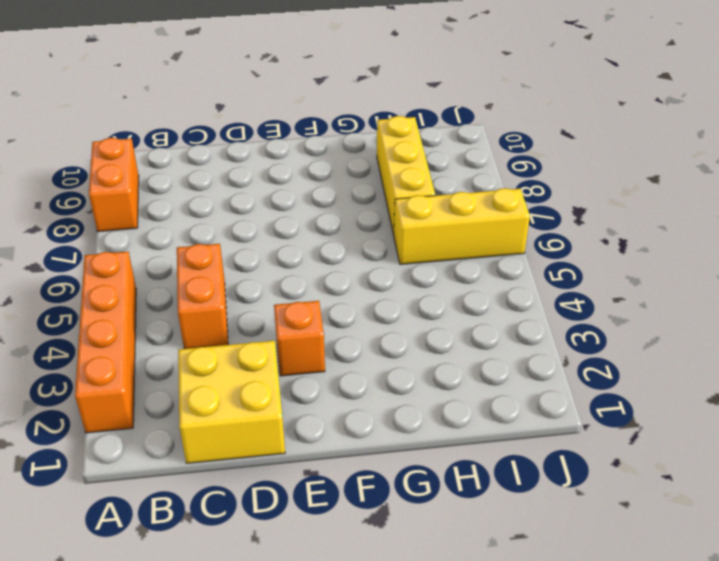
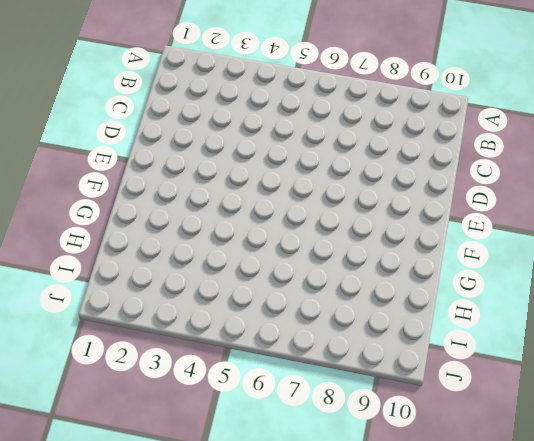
none -> orange 1x4 brick [75,252,136,433]
none -> orange 1x2 brick [89,138,139,232]

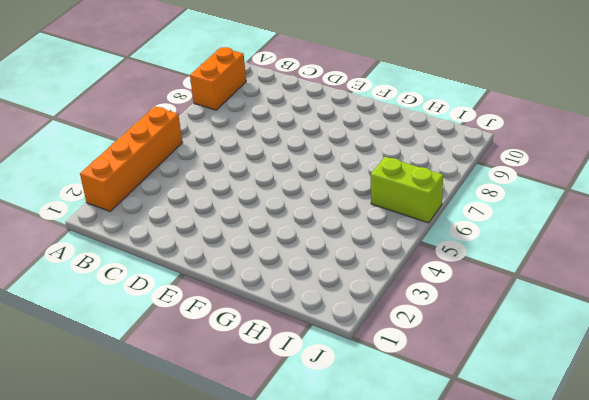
lime 1x2 brick [371,157,443,223] -> yellow 1x3 brick [394,188,530,264]
none -> yellow 2x2 brick [178,341,285,463]
none -> orange 1x2 brick [177,244,228,349]

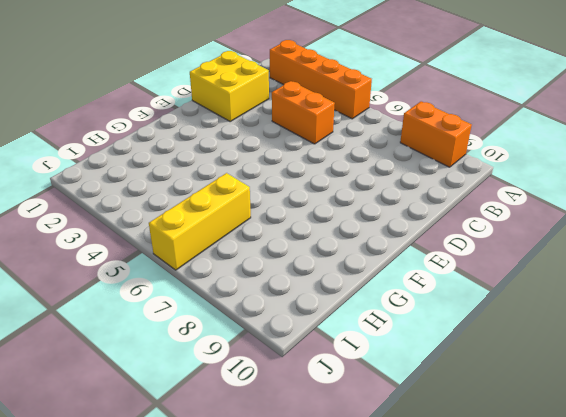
none -> orange 1x1 brick [274,301,325,376]
none -> yellow 1x3 brick [377,116,435,235]

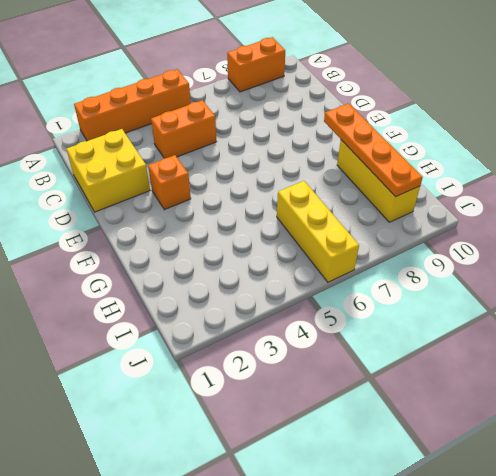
orange 1x4 plate [324,103,423,197] -> none
yellow 1x3 brick [337,140,420,222] -> yellow 1x3 brick turned to [377,116,435,235]

